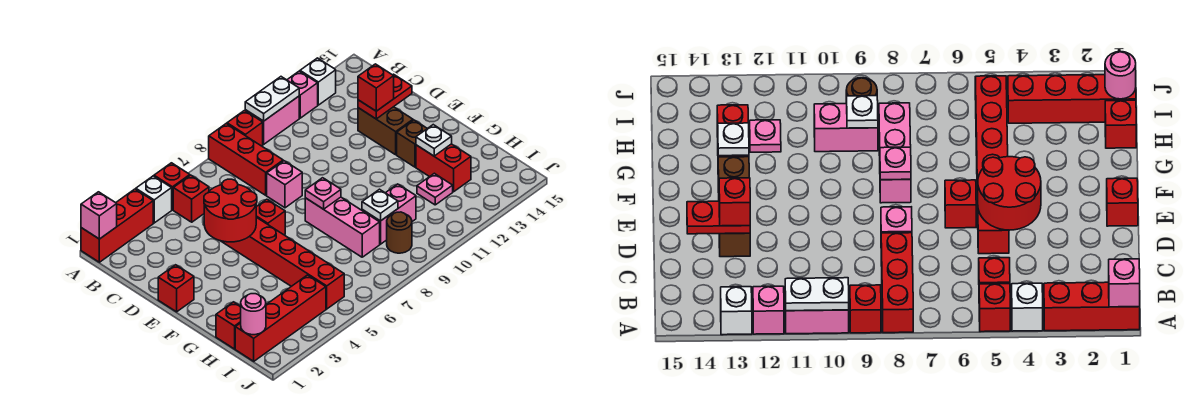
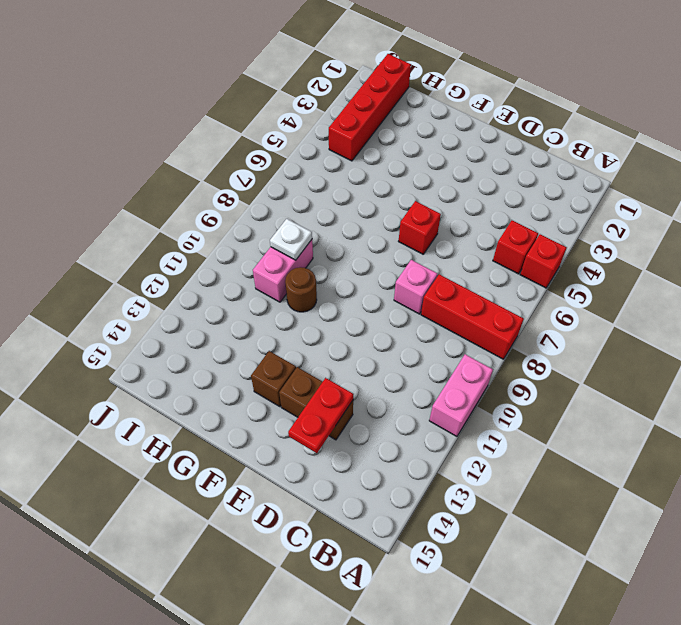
brown 1x1 round brick [285,267,317,312] -> brown 1x1 round brick moved to [387,212,412,253]
none -> red 1x3 brick [81,189,153,262]
none -> white 1x1 brick [136,176,172,223]
none -> red 1x1 brick [227,111,263,146]
none -> pink 1x1 brick [287,71,318,118]

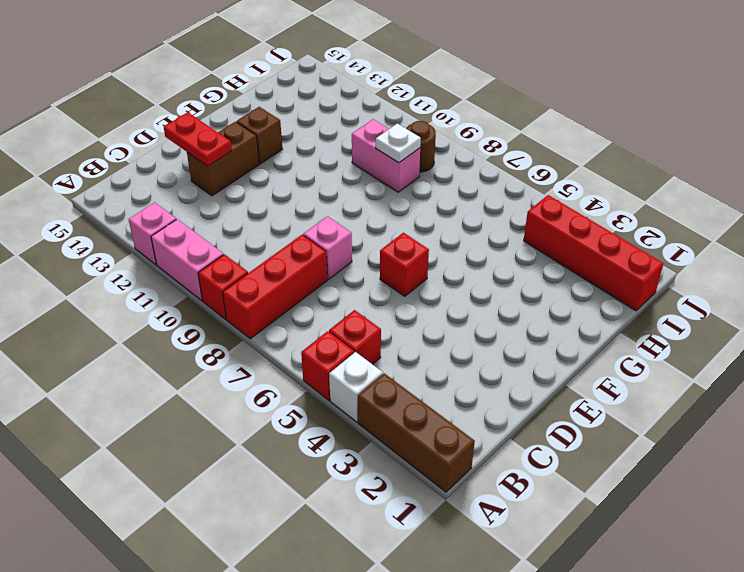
brown 1x3 brick [358,373,475,492] -> red 1x3 brick [81,189,153,262]
none -> white 1x1 brick [300,58,336,105]
none -> red 1x6 brick [221,217,344,309]
none -> red 1x1 brick [158,265,194,312]
none -> pink 1x3 brick [305,197,380,257]

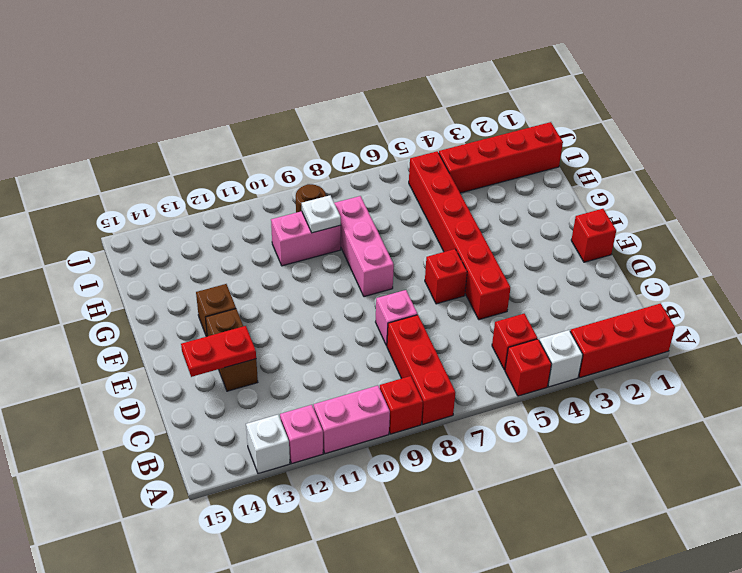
none -> red 1x2 brick [416,144,471,192]
none -> red 1x1 brick [216,302,241,349]
none -> pink 1x1 plate [417,173,453,205]
none -> pink 1x1 brick [81,192,117,239]

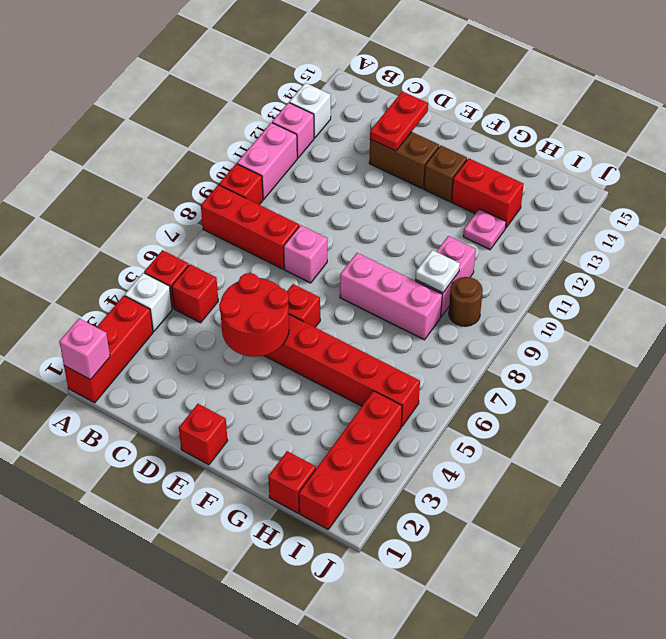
none -> white 1x2 plate [245,77,299,121]
none -> pink 1x1 plate [305,178,341,209]
none -> white 1x1 plate [416,125,452,156]
none -> pink 1x1 round brick [241,294,266,335]

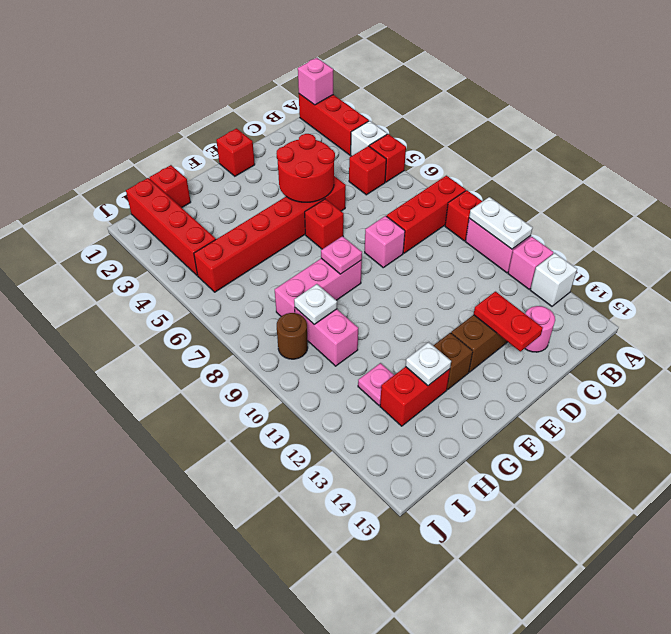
pink 1x1 round brick [525,306,555,352] -> pink 1x1 round brick moved to [241,294,266,335]
none -> red 1x1 brick [358,64,394,111]

